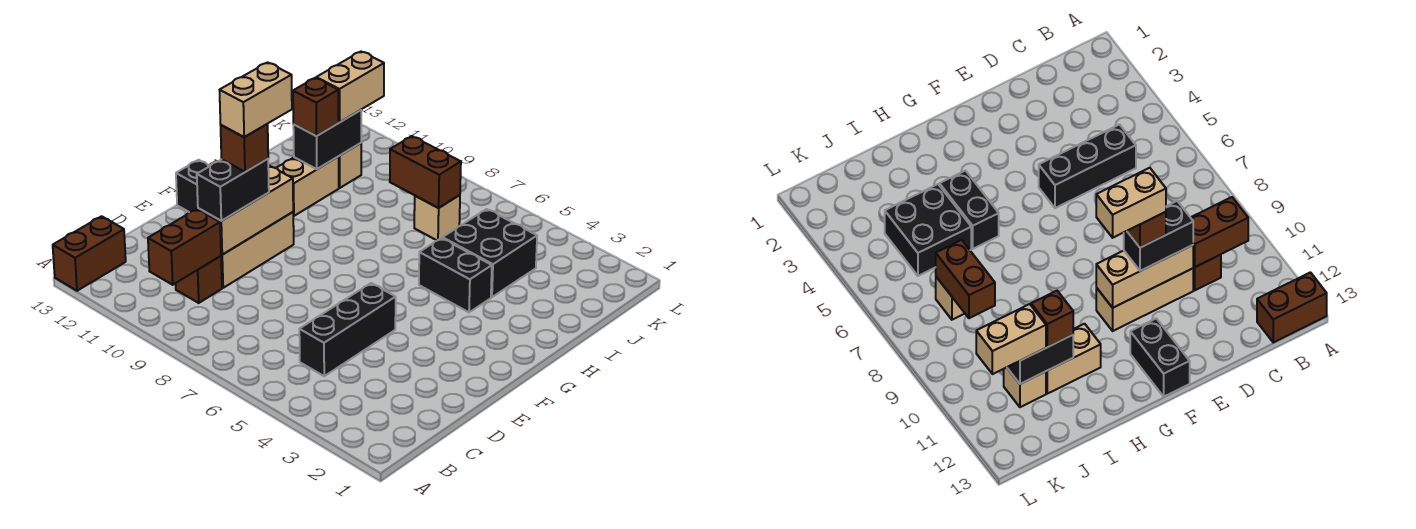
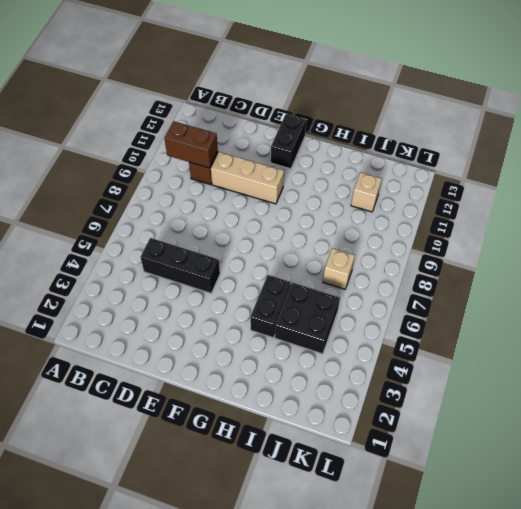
none -> brown 1x2 brick [53,216,126,291]
none -> tan 1x2 brick [277,157,339,216]
none -> tan 1x3 brick [198,166,293,255]

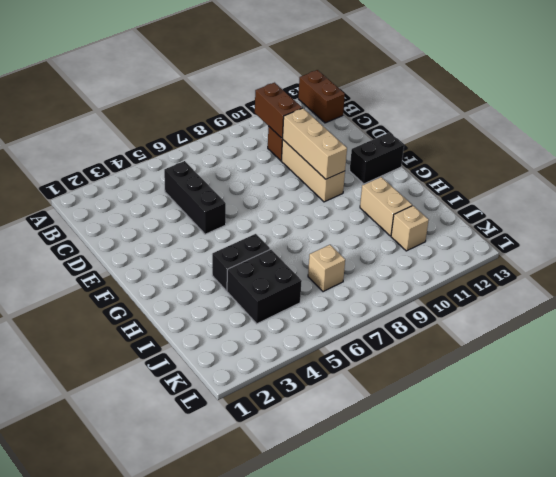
none -> black 1x2 brick [293,110,361,169]
none -> brown 1x2 brick [390,136,461,208]
none -> black 1x2 brick [197,159,269,221]

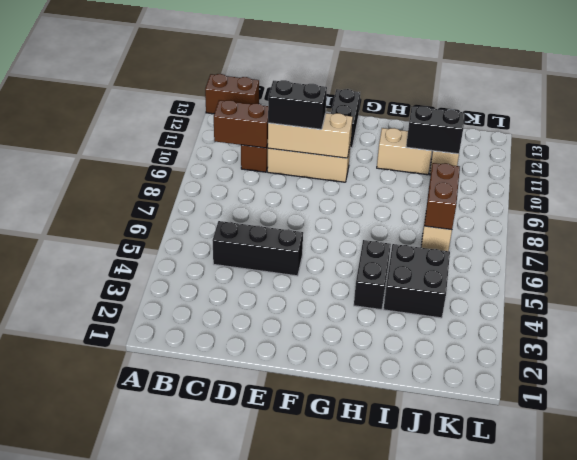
none -> brown 1x1 brick [293,78,339,136]
none -> tan 1x2 brick [316,52,384,122]
none -> brown 1x1 brick [221,124,268,172]

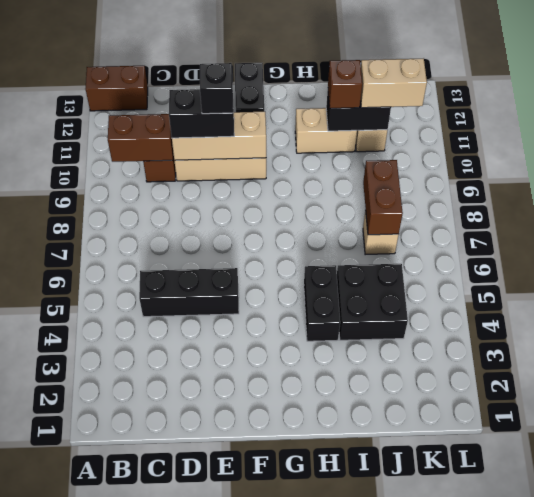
black 1x1 brick [200,63,233,114] -> brown 1x1 brick [221,124,268,172]
none -> tan 1x2 brick [220,62,292,137]

